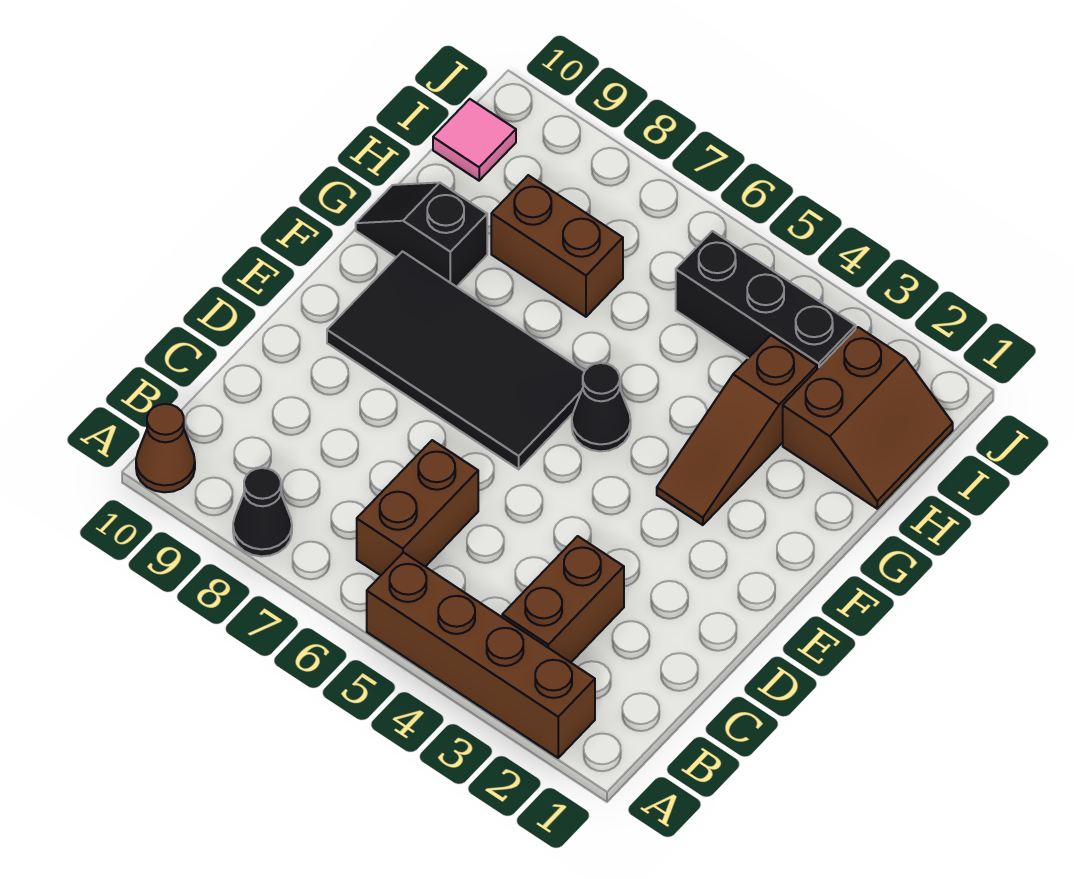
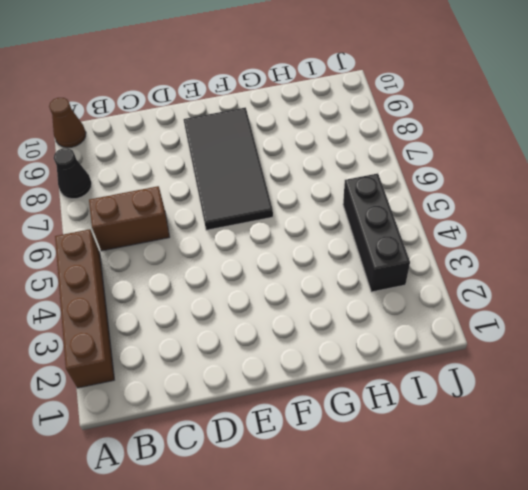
none -> brown 1x2 brick [502,536,624,662]
none -> brown 1x3 slope [657,335,817,525]
none -> black 1x1 cone [572,363,631,451]

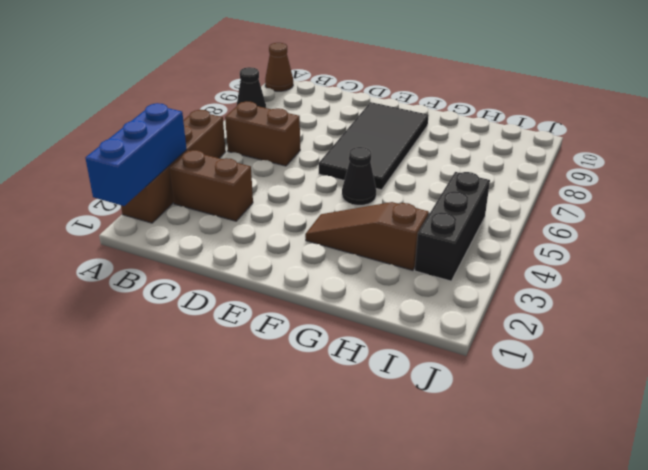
blue 1x3 brick [85,103,187,206] -> none
none -> black 1x2 slope [356,182,487,287]
none -> brown 2x2 slope [783,327,953,509]
none -> brown 1x2 brick [491,175,623,317]

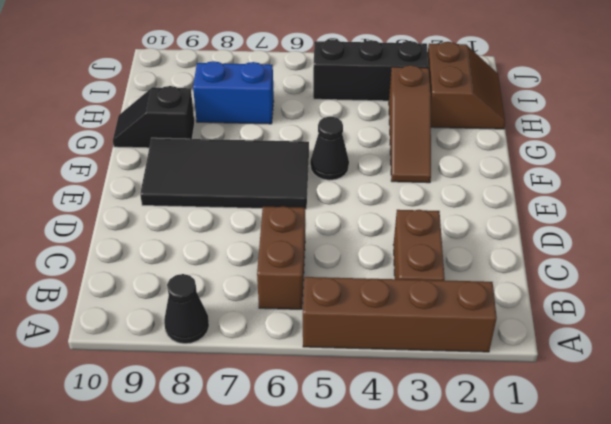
blue 1x2 brick [193,61,274,124] -> brown 1x2 brick [491,175,623,317]
none -> brown 1x1 cone [136,404,195,492]
none -> pink 1x1 tile [433,99,516,181]

